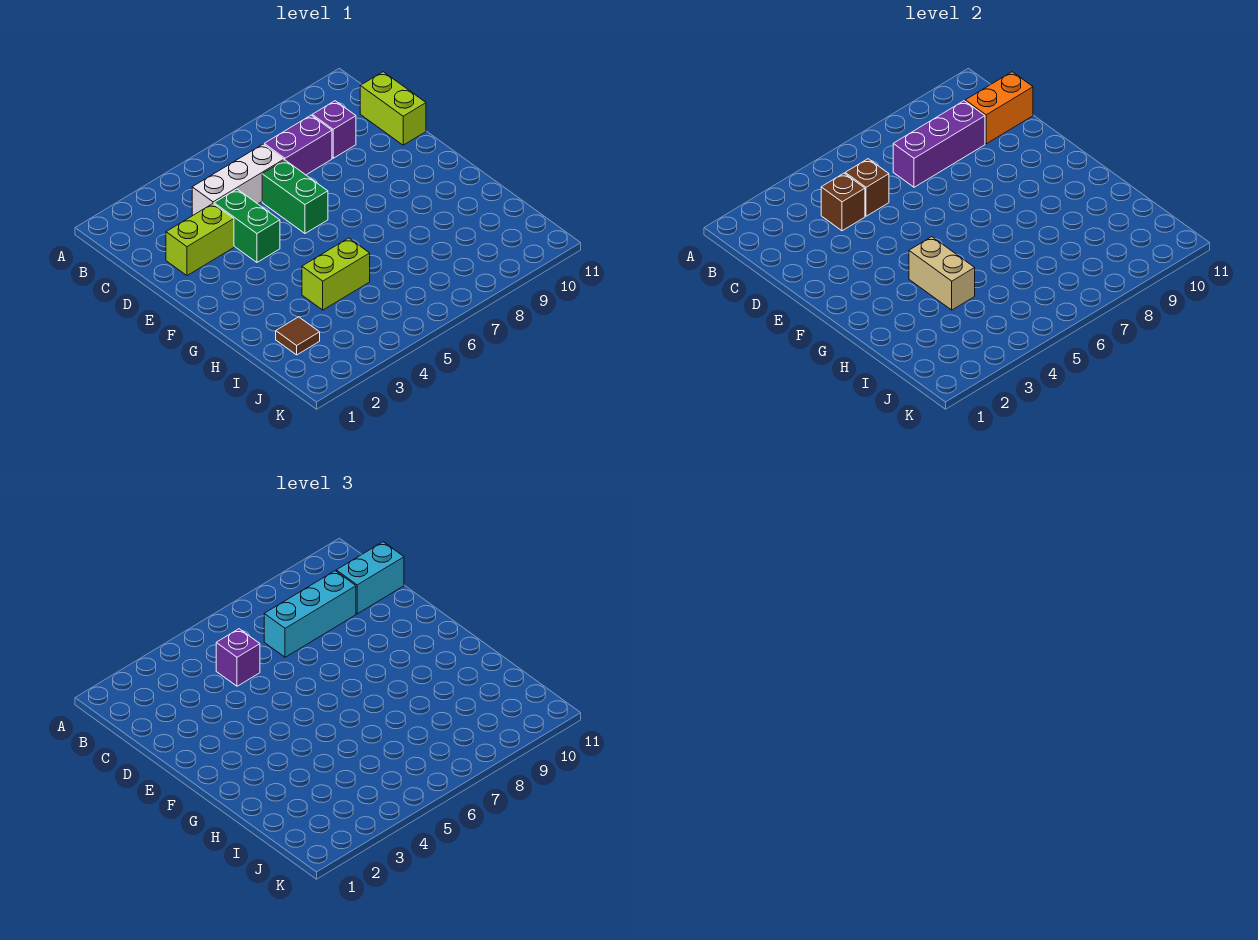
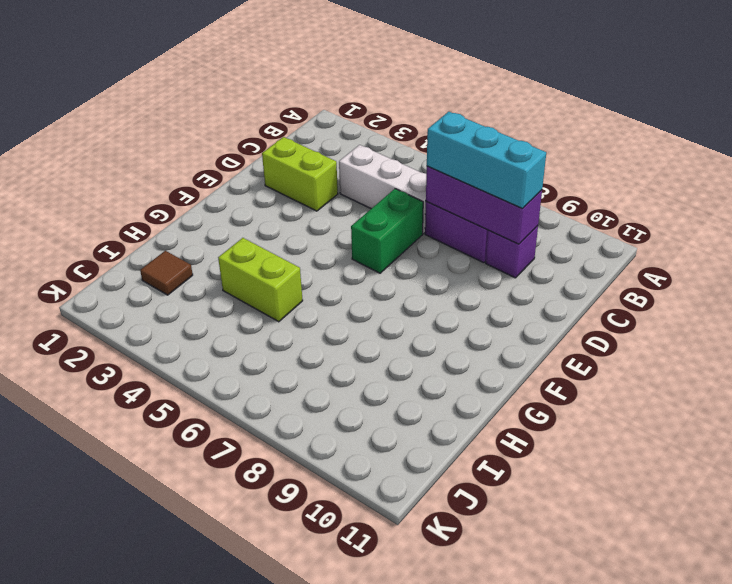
none -> lime 1x2 brick [360,72,426,145]
none -> green 1x2 brick [214,189,280,262]
none -> brown 1x1 brick [821,173,865,231]

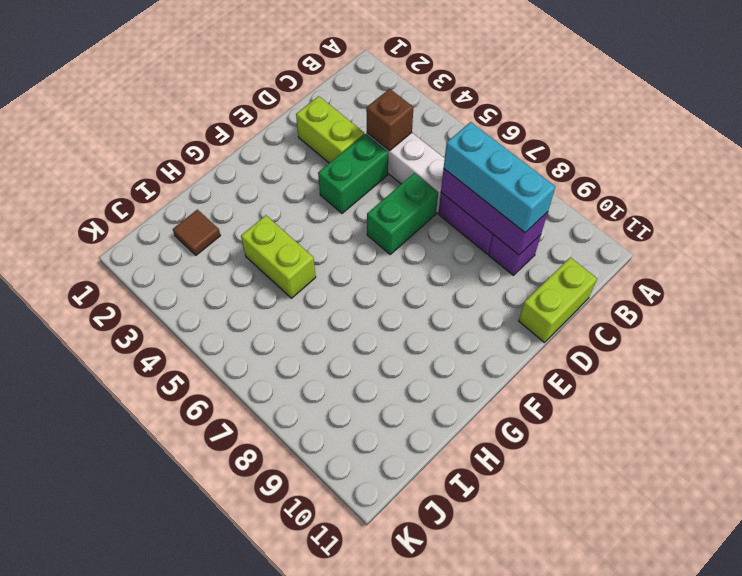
none -> brown 1x1 brick [845,159,889,216]
none -> orange 1x2 brick [965,72,1033,144]
none -> tan 1x2 brick [909,237,975,310]

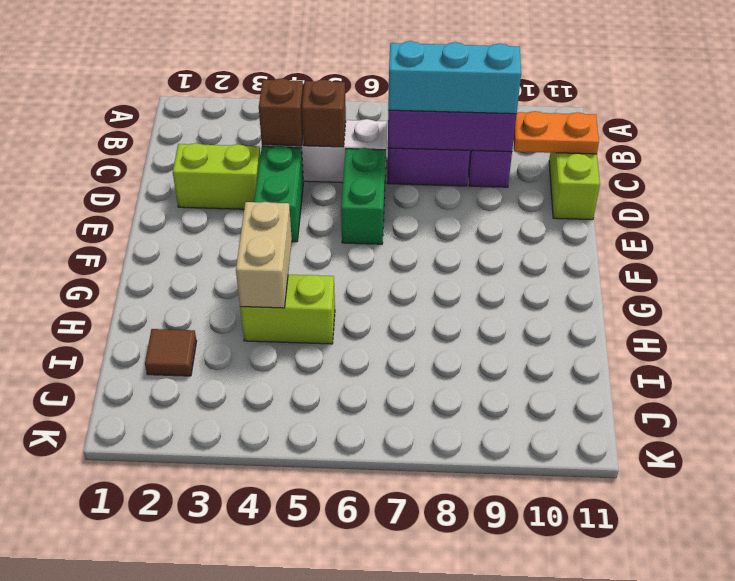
orange 1x2 plate [514,111,599,154] -> orange 1x2 brick [965,72,1033,144]
none -> purple 1x1 brick [216,629,260,686]
none -> cyan 1x2 brick [336,542,404,614]

